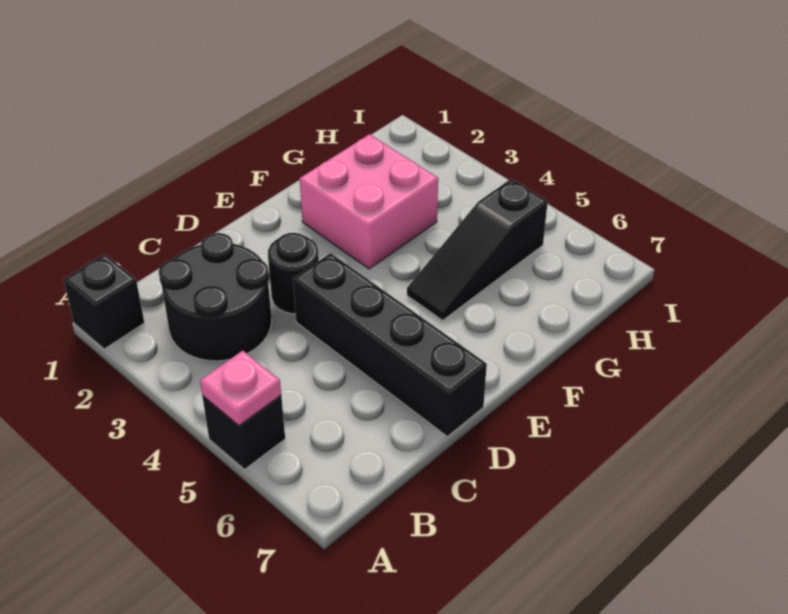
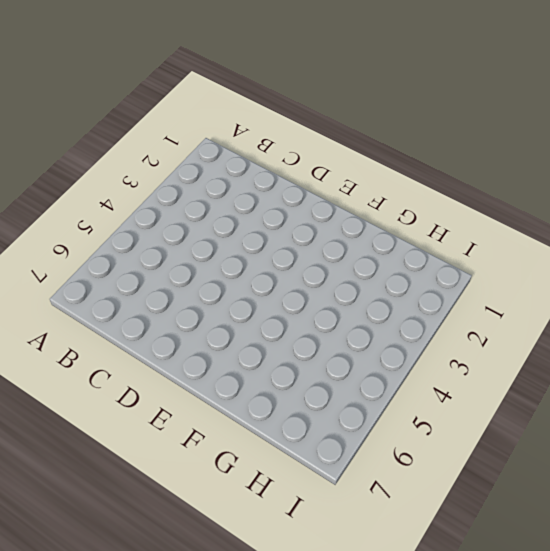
none -> black 1x1 brick [63,254,144,349]
none -> black 1x1 brick [202,395,285,469]

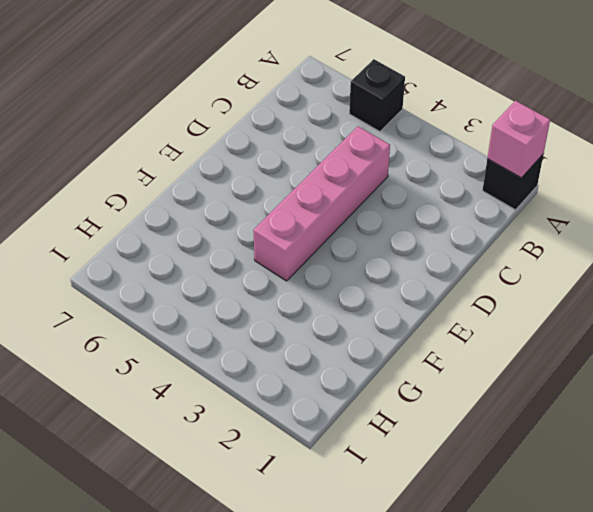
pink 1x1 brick [487,101,550,178] -> none
pink 1x4 brick [253,126,390,281] -> black 1x4 brick [293,253,487,436]
none -> black 2x2 round brick [159,233,272,361]
none -> black 1x1 round brick [268,233,319,314]

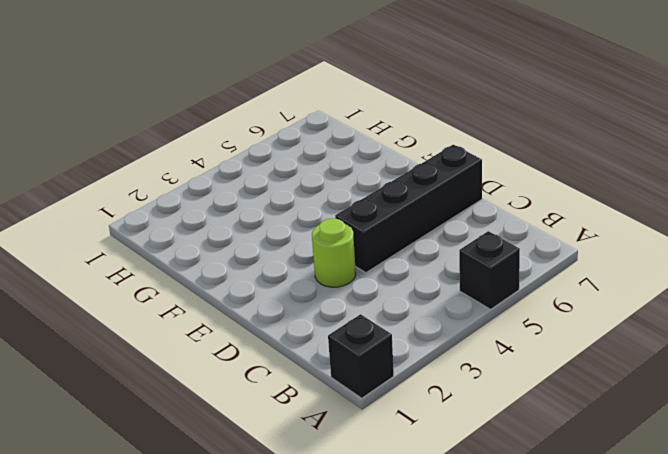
lime 1x1 round brick [312,219,356,287] -> black 1x1 round brick [268,233,319,314]
none -> black 2x2 round brick [159,233,272,361]
none -> pink 2x2 brick [300,134,438,269]

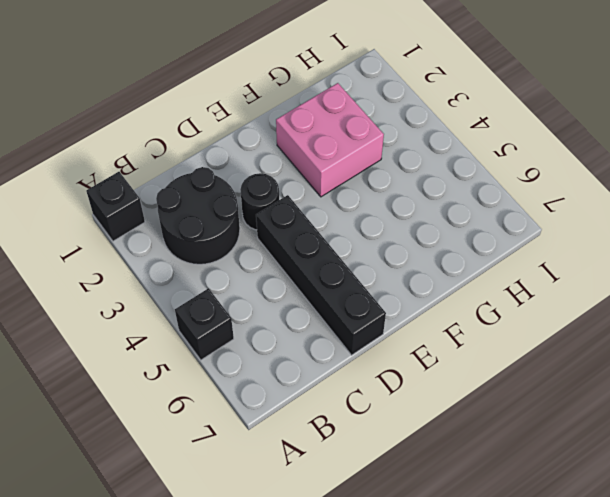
none -> black 1x3 slope [407,179,548,320]
none -> pink 1x1 plate [200,351,281,425]

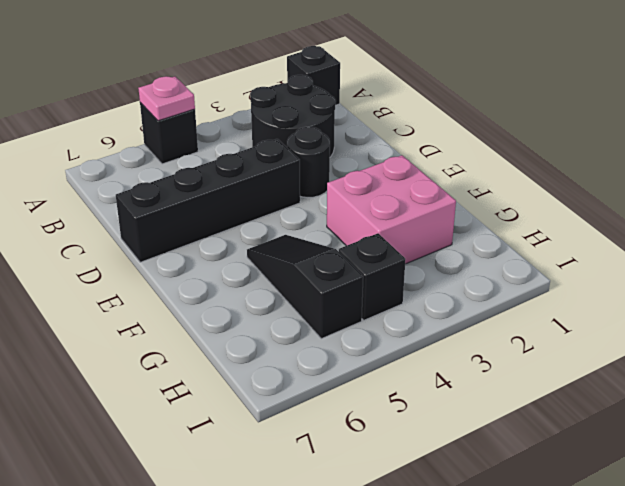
black 1x1 brick [339,233,405,320] -> none

